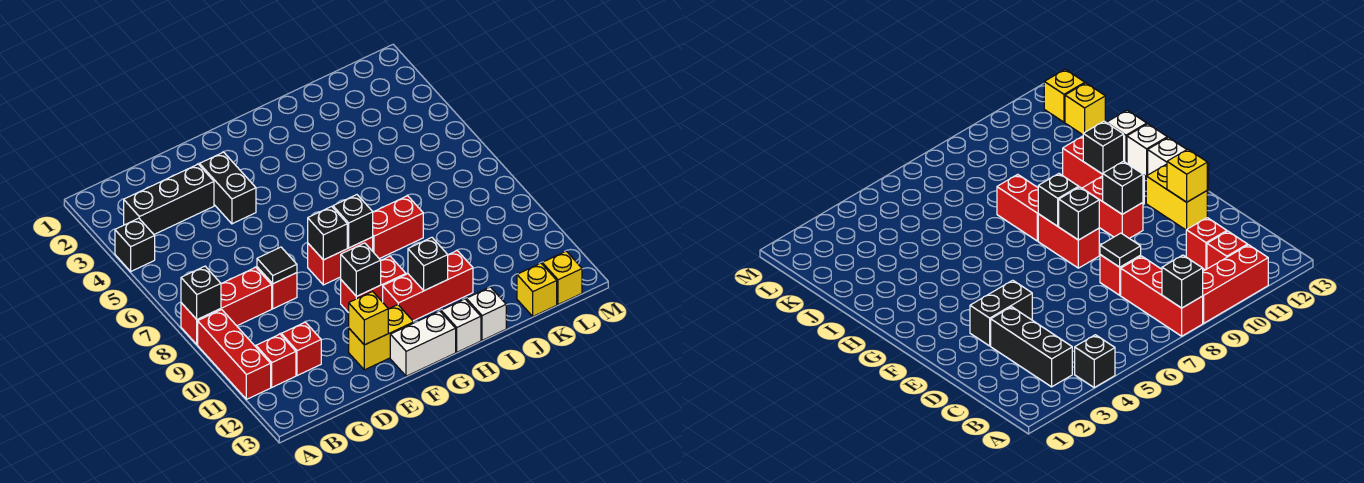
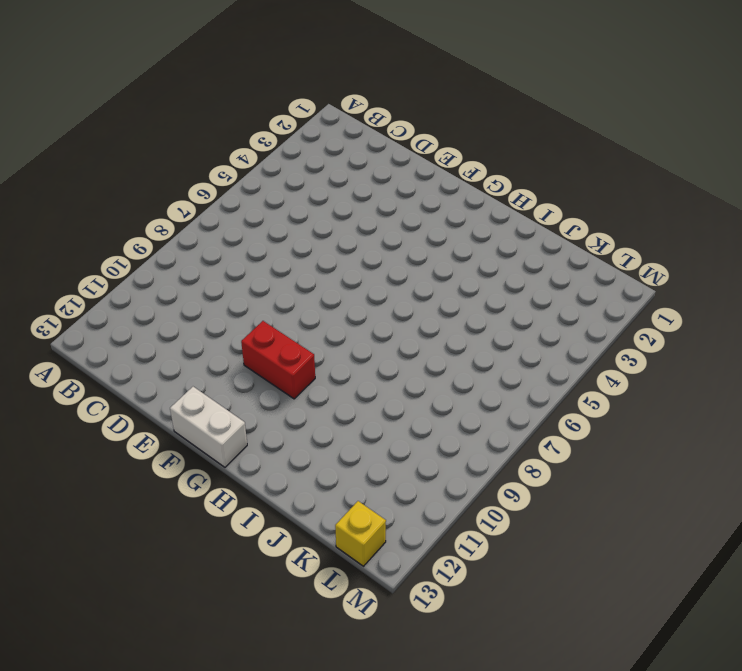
none -> black 1x1 brick [115,218,155,271]
none -> red 1x3 brick [181,267,272,344]
none -> red 1x3 brick [198,310,271,399]

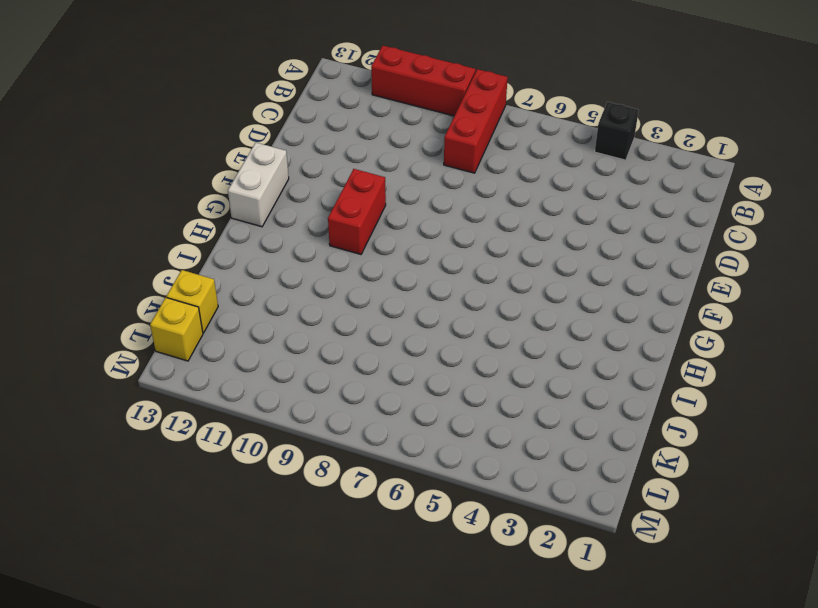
none -> black 1x3 brick [124,164,214,234]
none -> red 1x1 brick [256,334,296,387]
none -> red 1x1 brick [281,322,321,376]

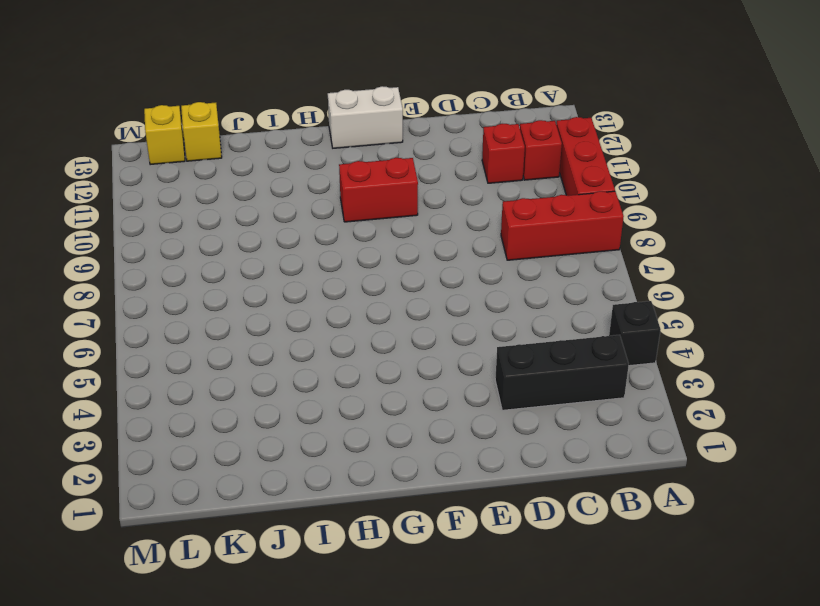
none -> red 1x1 brick [257,267,297,309]
none -> black 1x2 brick [200,152,256,224]
none -> yellow 1x2 brick [349,305,414,370]

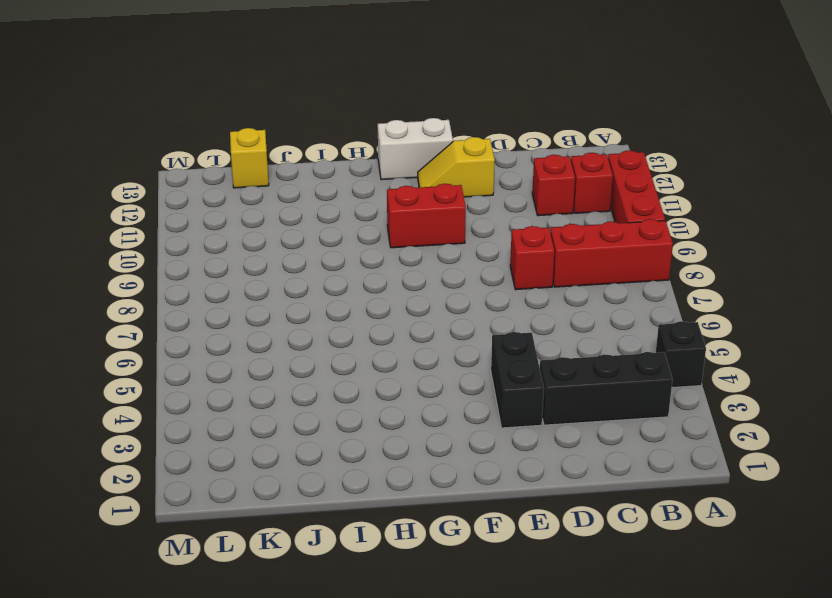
yellow 1x2 slope [418,137,495,197] -> yellow 1x2 brick [349,305,414,370]
none -> red 1x2 brick [308,237,373,285]
none -> red 1x3 brick [383,251,473,321]
none -> red 1x2 brick [373,196,423,259]

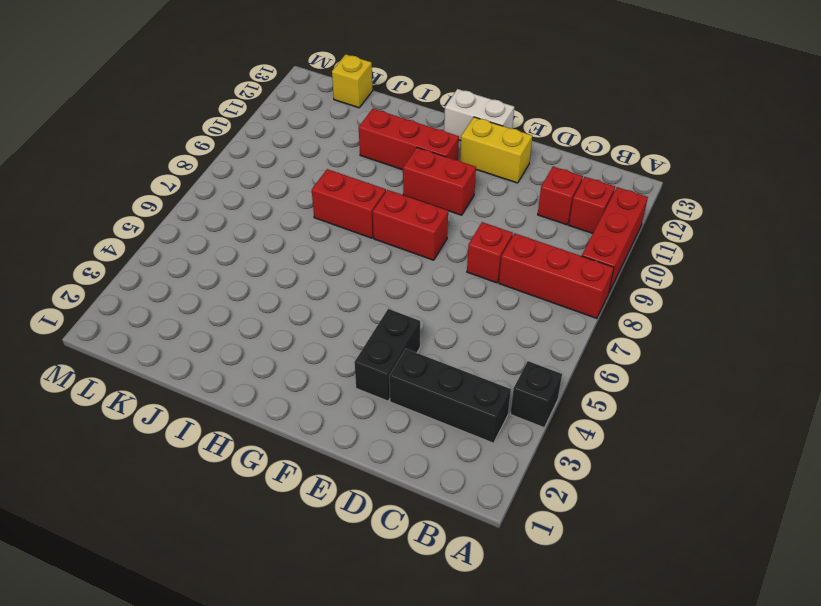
none -> white 1x1 brick [441,299,481,352]
none -> white 1x1 brick [466,287,506,340]
none -> yellow 1x1 brick [542,251,582,305]

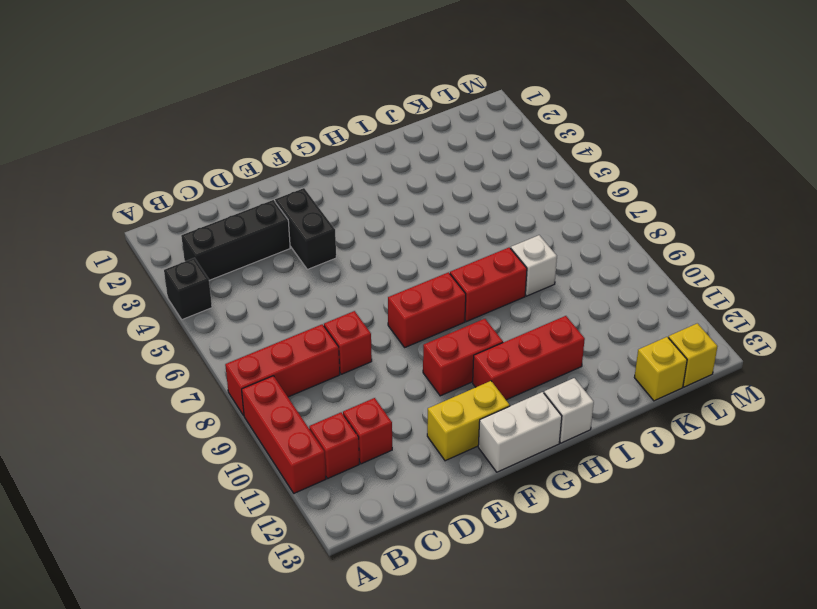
white 1x1 brick [511,235,557,296] -> white 1x1 brick moved to [466,287,506,340]
none -> black 1x1 brick [181,266,221,319]
none -> black 1x1 tile [257,247,297,284]
none -> yellow 1x1 brick [349,292,388,345]

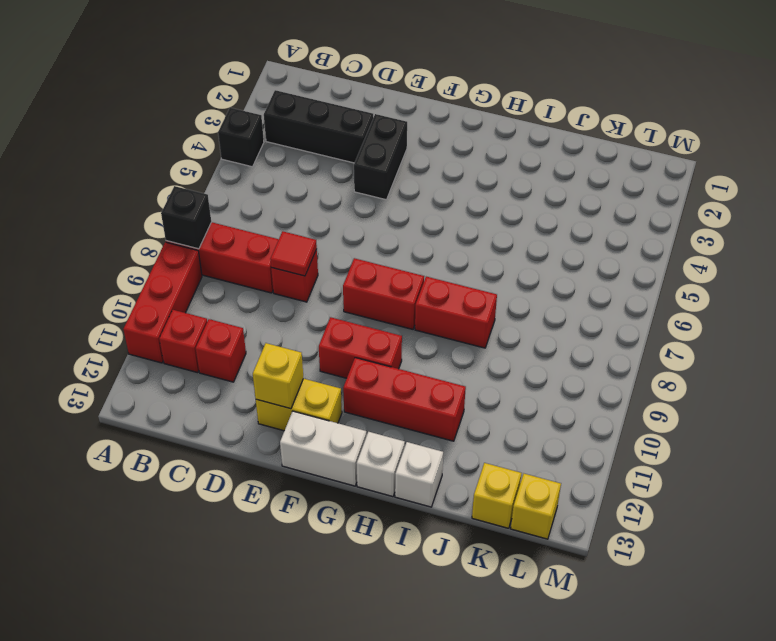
red 1x1 tile [270,231,317,276] -> black 1x1 tile [257,247,297,284]
none -> black 1x1 brick [308,206,347,260]
none -> black 1x1 brick [341,243,381,296]
none -> black 1x1 brick [333,195,373,248]

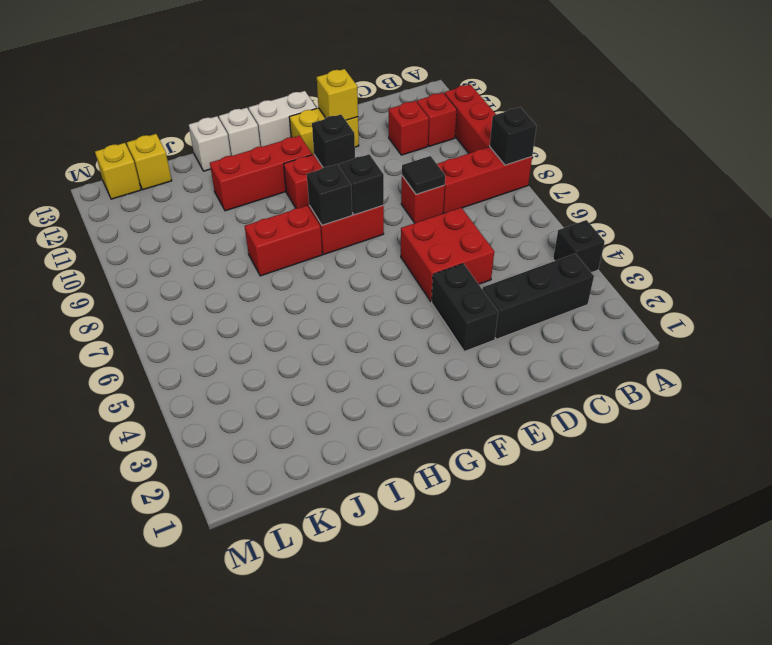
red 2x2 brick [401,208,494,302] -> none
none -> black 1x1 brick [408,237,448,291]

